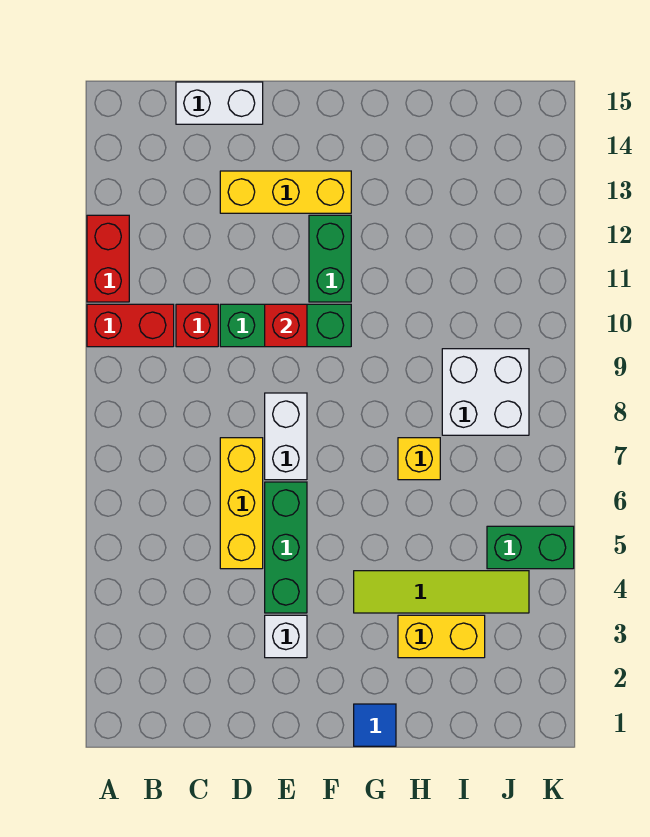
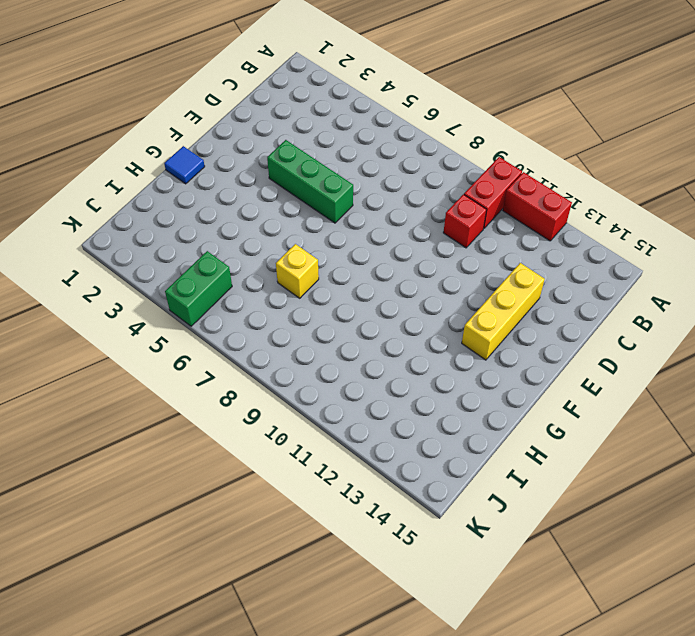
none -> white 1x2 brick [176,82,263,124]
none -> yellow 1x3 brick [220,438,263,569]
none -> green 1x3 brick [220,304,351,347]

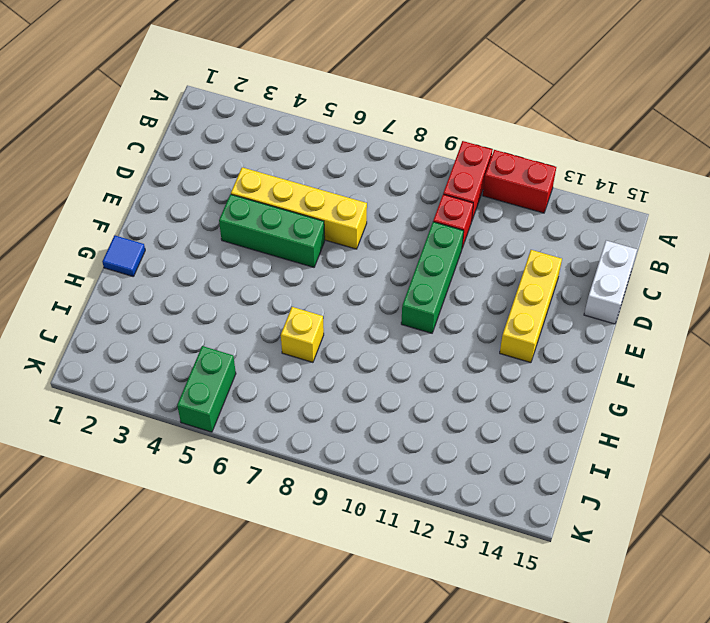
yellow 1x4 brick [231,167,367,249] -> yellow 1x3 brick [220,438,263,569]
none -> white 1x1 brick [265,615,307,658]
none -> white 1x2 brick [265,393,307,480]
none -> green 1x2 brick [309,215,351,302]

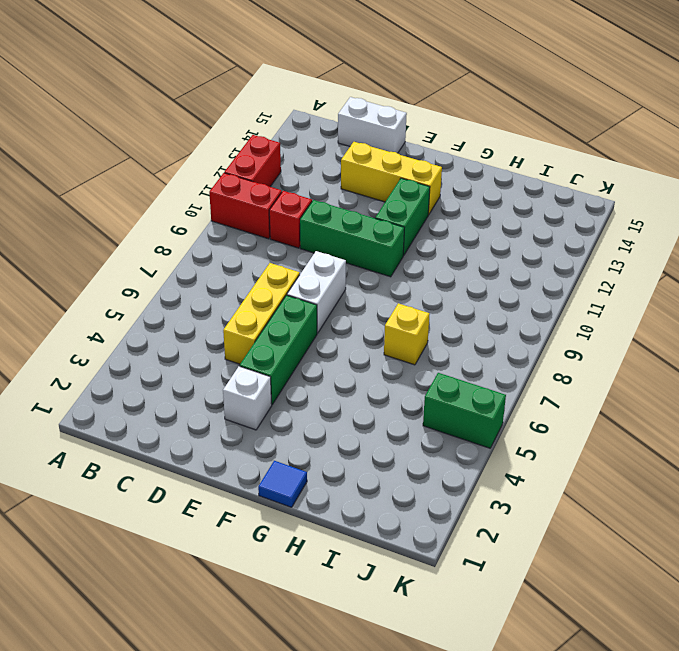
none -> lime 1x4 tile [354,571,529,613]
none -> yellow 1x2 brick [398,615,485,658]
none -> white 2x2 brick [442,349,529,435]

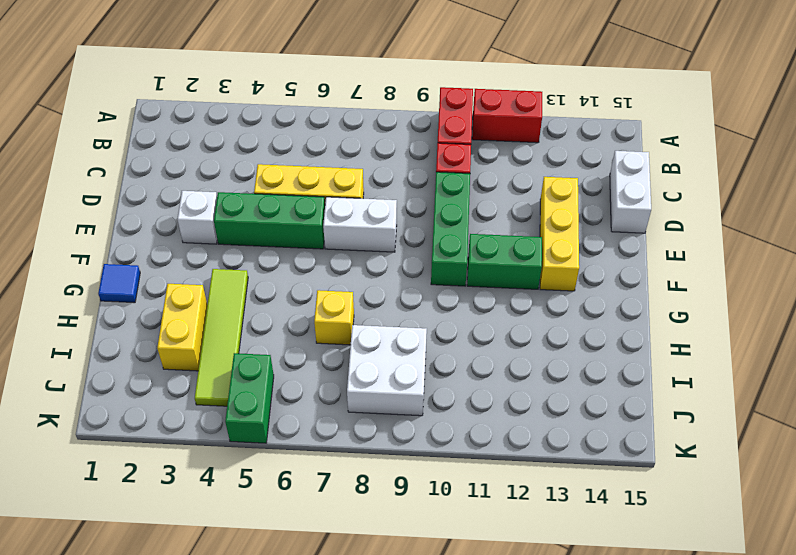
none -> red 1x1 brick [265,304,307,347]

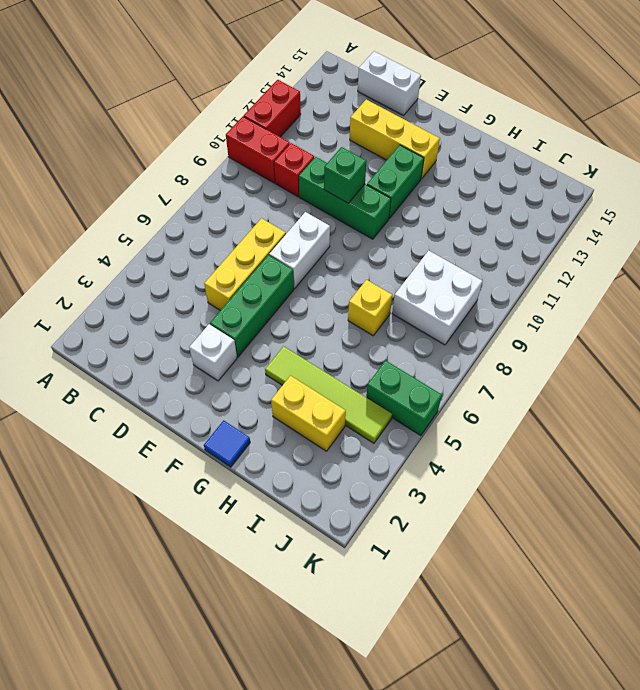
green 1x1 brick [324,147,367,203] -> red 1x1 brick [265,304,307,347]

